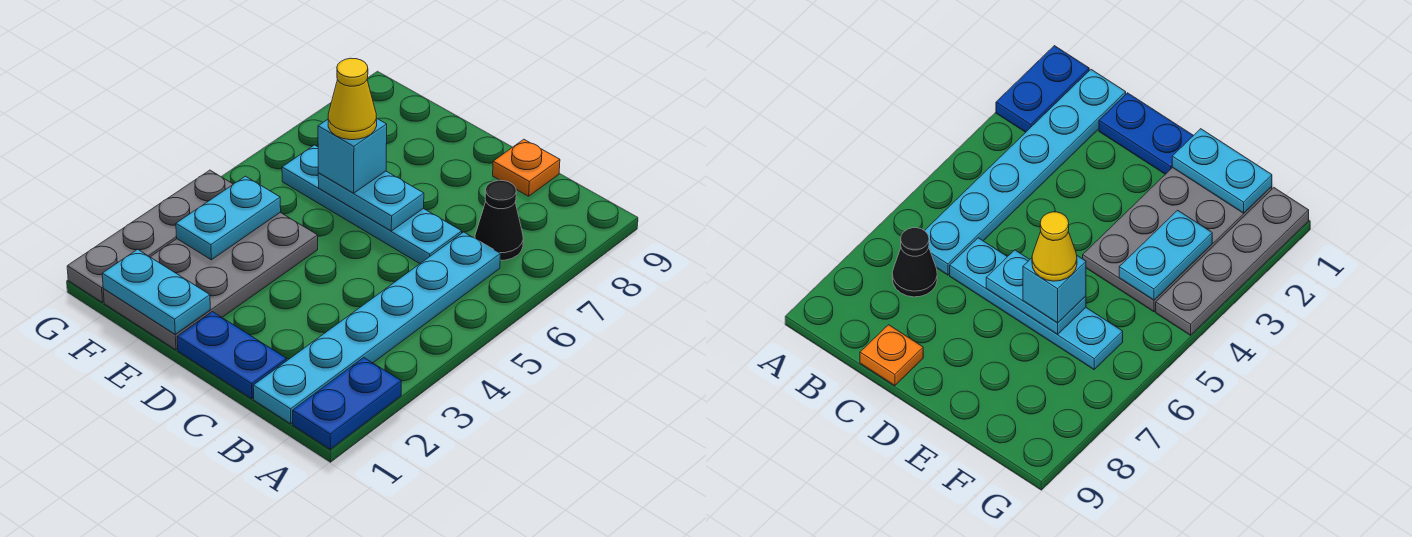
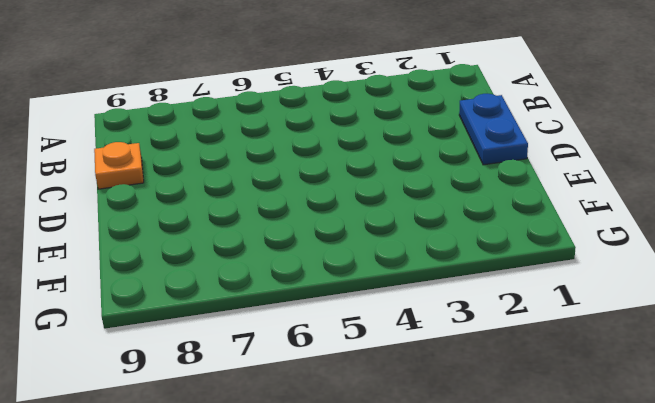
none -> blue 1x2 plate [292,358,401,449]
none -> cyan 1x6 plate [253,232,500,424]
none -> black 1x1 cone [475,180,523,260]

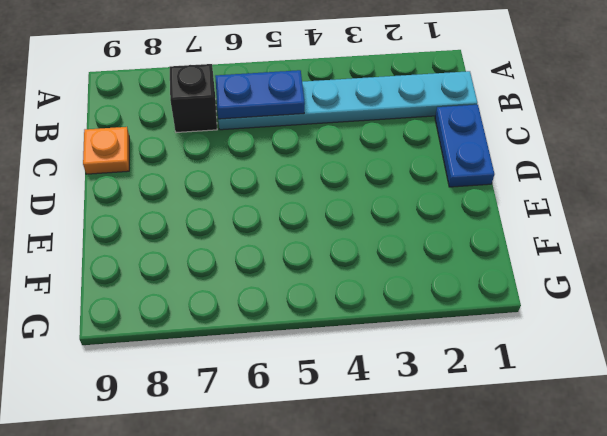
blue 1x2 plate [215,70,305,119] -> blue 1x2 plate moved to [292,358,401,449]
black 1x1 brick [170,64,217,133] -> black 1x1 cone [475,180,523,260]
none -> cyan 1x4 plate [282,145,462,264]
none -> grey 2x4 plate [103,212,318,350]
none -> grey 1x4 plate [67,170,233,303]

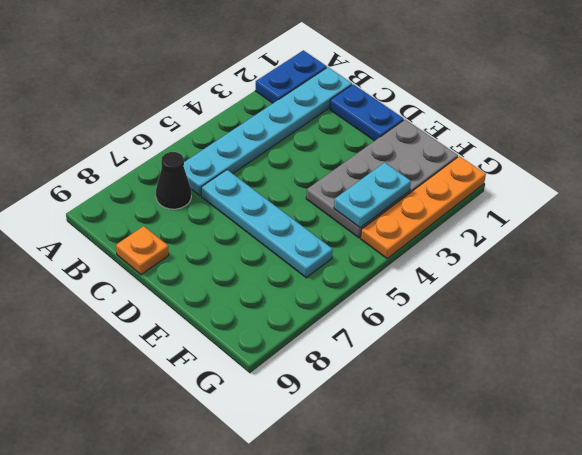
orange 1x4 plate [361,156,486,258] -> grey 1x4 plate [67,170,233,303]
none -> cyan 1x2 plate [318,171,424,231]
none -> cyan 1x2 plate [102,249,210,334]
none -> cyan 1x1 brick [318,119,387,193]

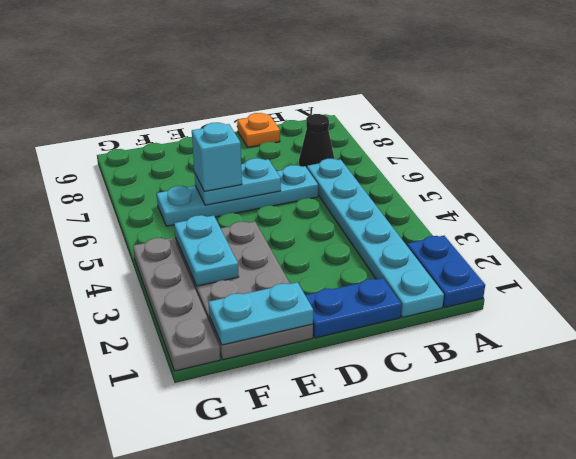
none -> yellow 1x1 cone [328,58,377,140]

